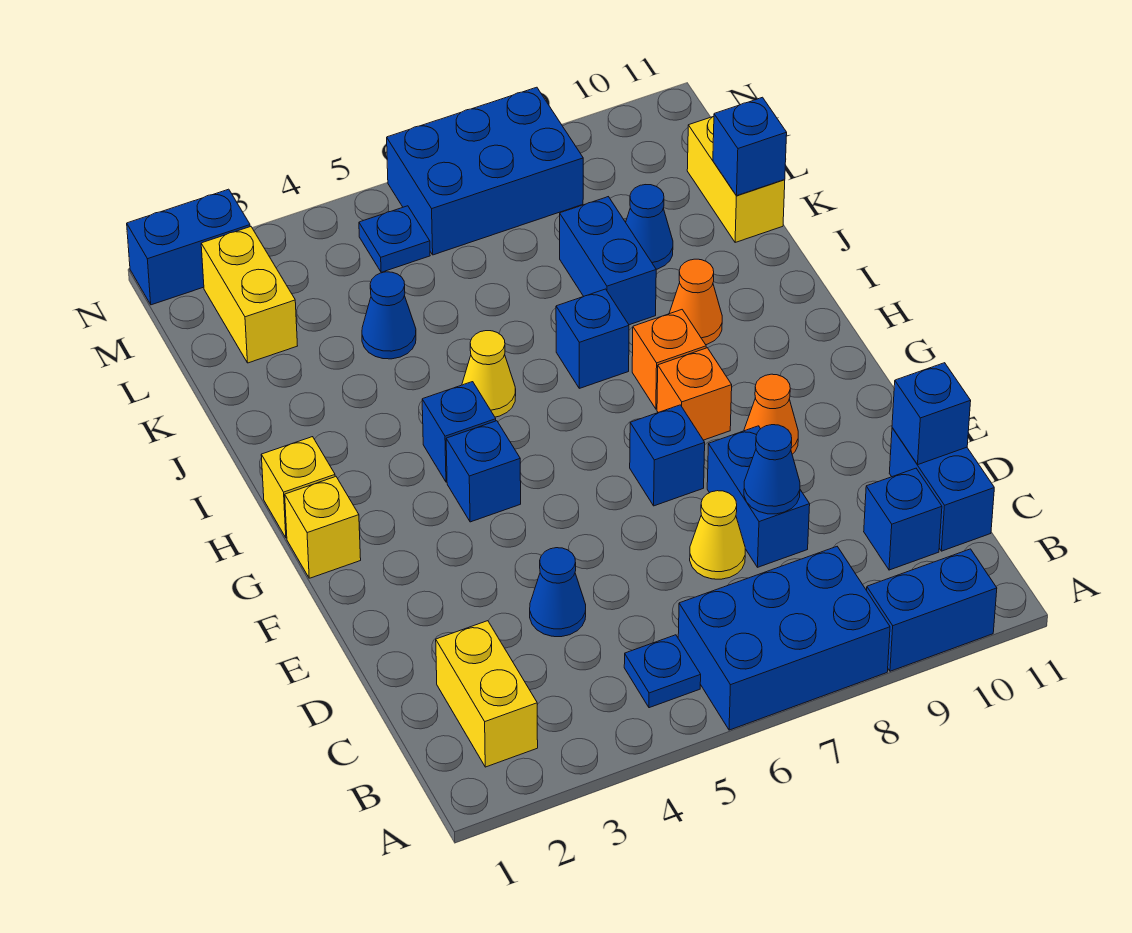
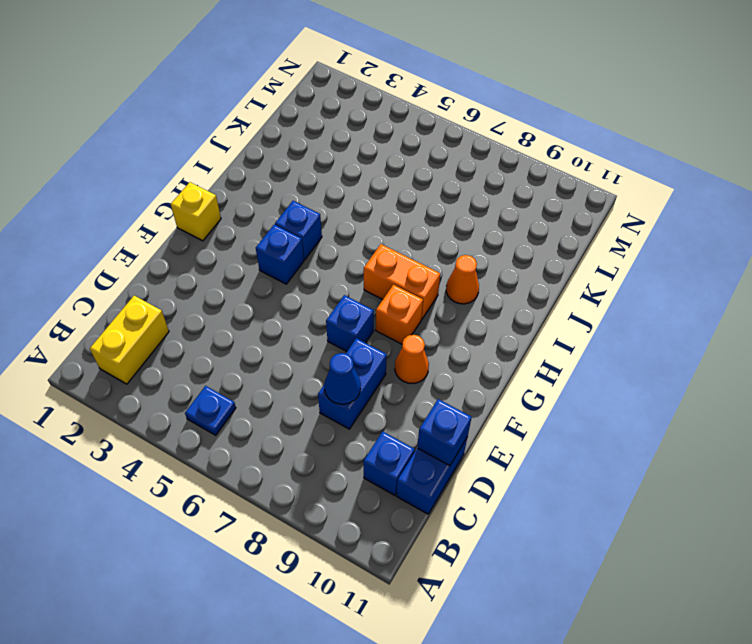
orange 1x2 brick [364,244,440,319] -> orange 1x1 brick [632,310,706,409]
none -> blue 2x3 brick [678,547,890,730]
none -> blue 1x2 brick [867,549,997,671]
none -> blue 1x1 cone [530,548,586,637]
none -> yellow 1x1 cone [690,491,745,579]

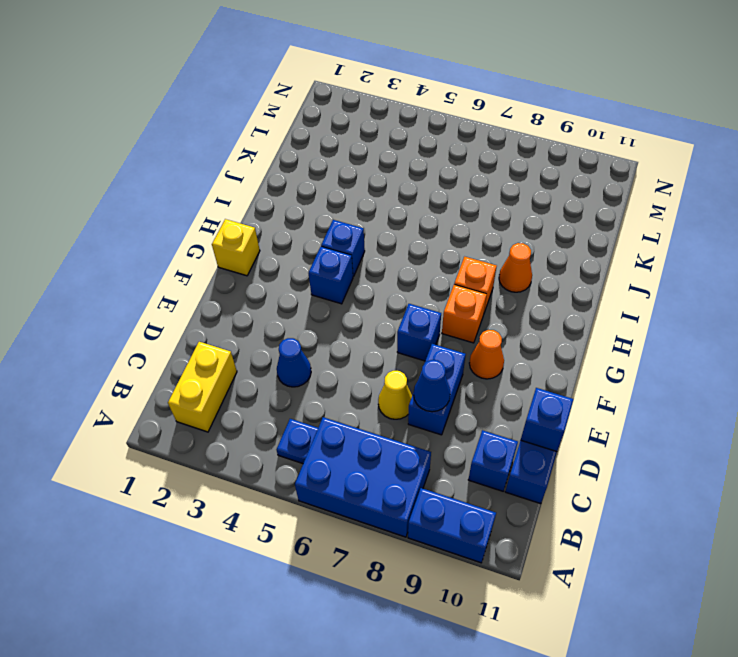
none -> yellow 1x1 brick [261,437,335,538]
none -> yellow 1x1 cone [462,331,516,417]
none -> blue 1x1 brick [556,289,629,388]
none -> blue 1x2 brick [560,197,656,325]

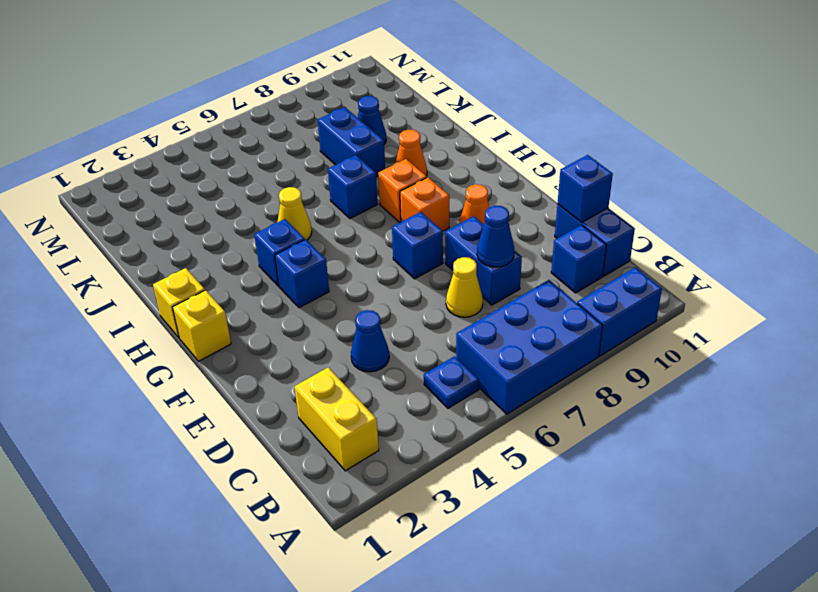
none -> blue 1x1 cone [362,272,416,359]
none -> yellow 1x2 brick [687,116,785,242]
none -> yellow 1x2 brick [201,226,297,363]
none -> blue 1x1 plate [359,206,430,272]

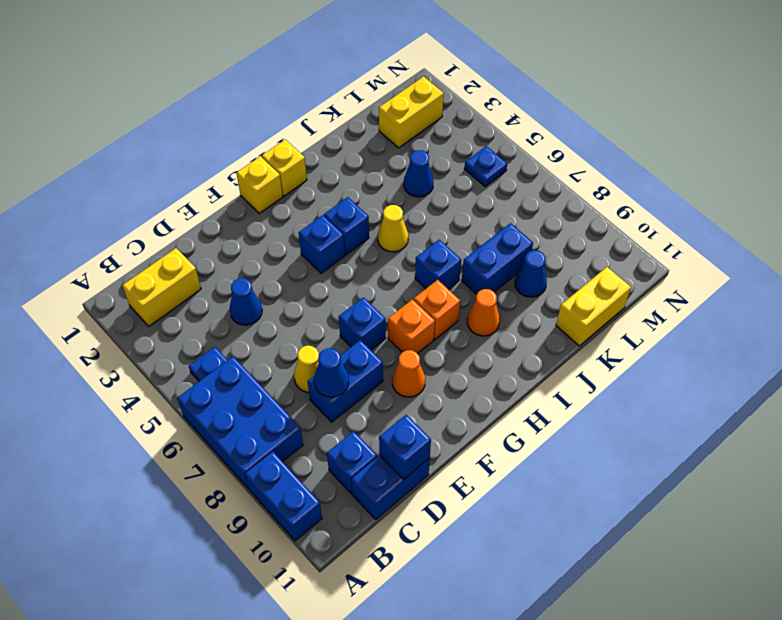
none -> blue 2x3 brick [387,87,583,255]
none -> blue 1x2 brick [127,189,250,305]
none -> blue 1x1 brick [713,97,787,196]

